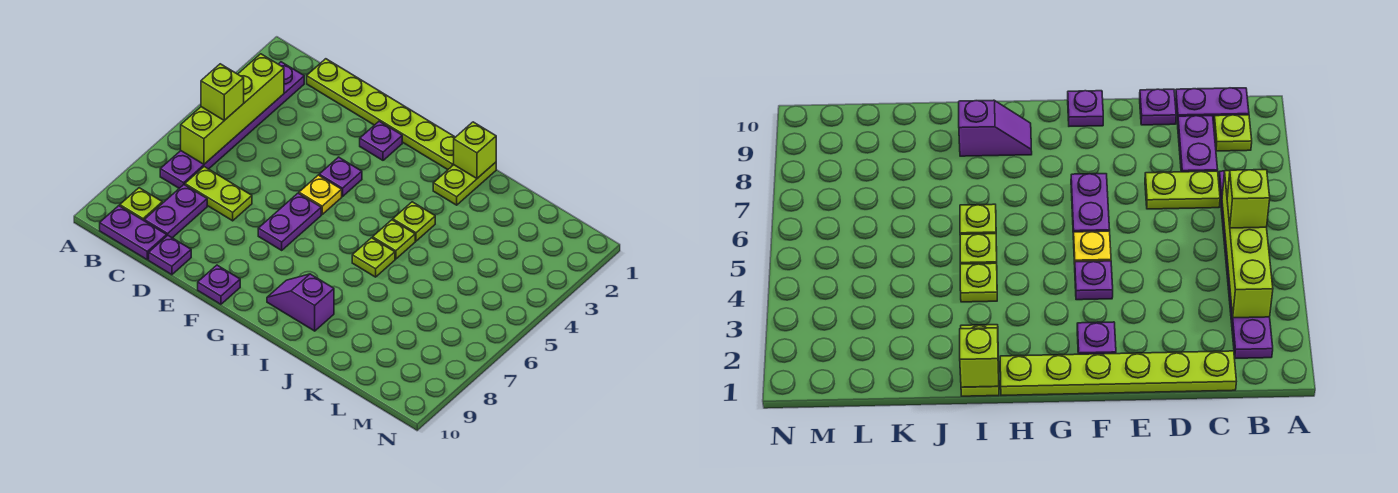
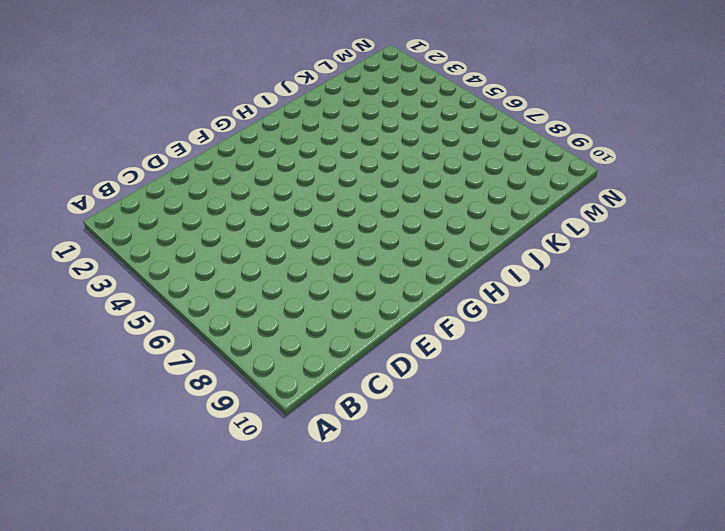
none -> purple 1x6 plate [160,62,304,188]
none -> lime 1x1 plate [120,188,162,220]
none -> purple 1x2 plate [100,206,167,260]

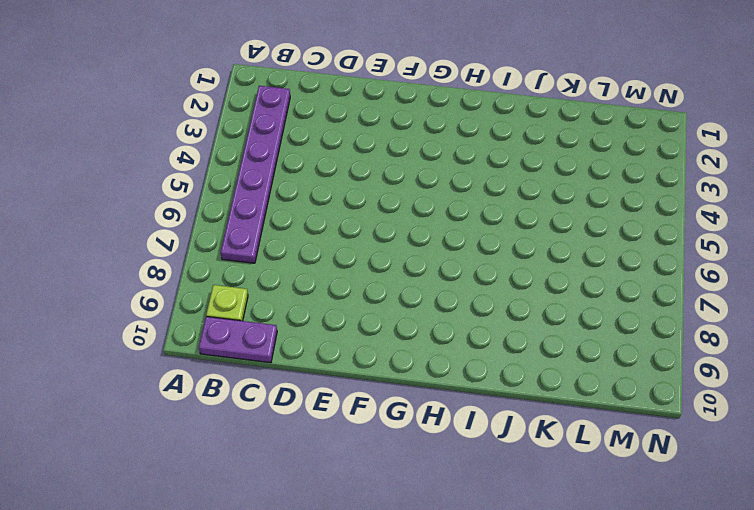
none -> lime 1x6 plate [307,59,455,170]
none -> lime 1x2 plate [185,167,252,221]
none -> purple 1x2 plate [144,185,207,238]

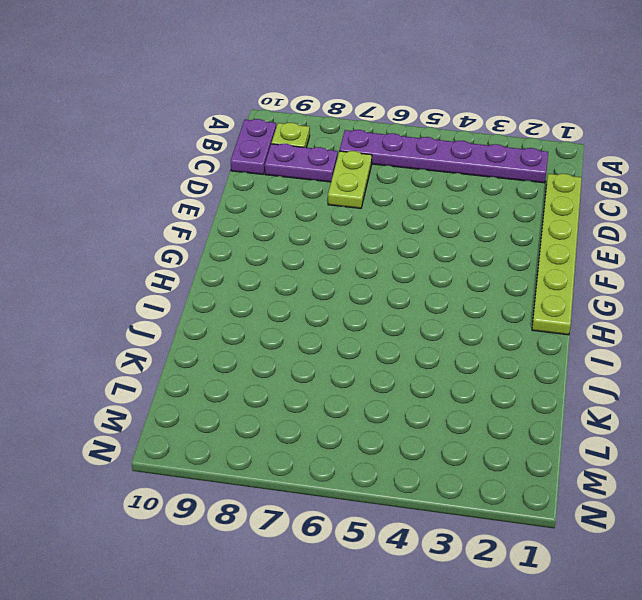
none -> purple 1x1 plate [149,236,191,275]
none -> purple 1x1 plate [360,121,402,160]
none -> purple 1x1 plate [319,157,362,197]

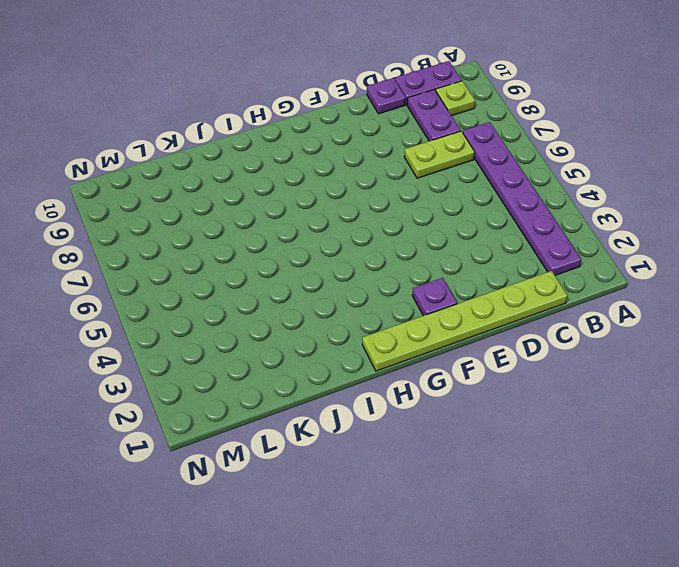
none -> purple 1x1 plate [319,157,362,197]
none -> yellow 1x1 plate [299,175,342,214]
none -> purple 1x2 plate [258,193,321,250]

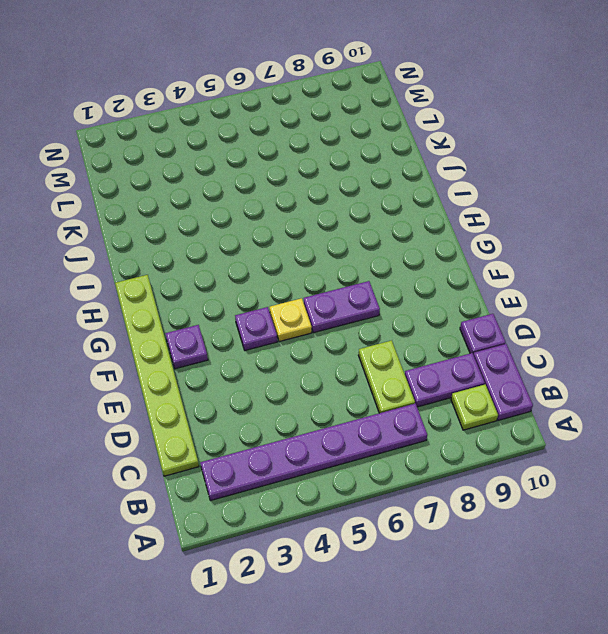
none -> purple 1x1 plate [198,265,240,304]
none -> purple 1x2 slope [267,274,334,331]
none -> lime 1x2 plate [433,162,496,205]

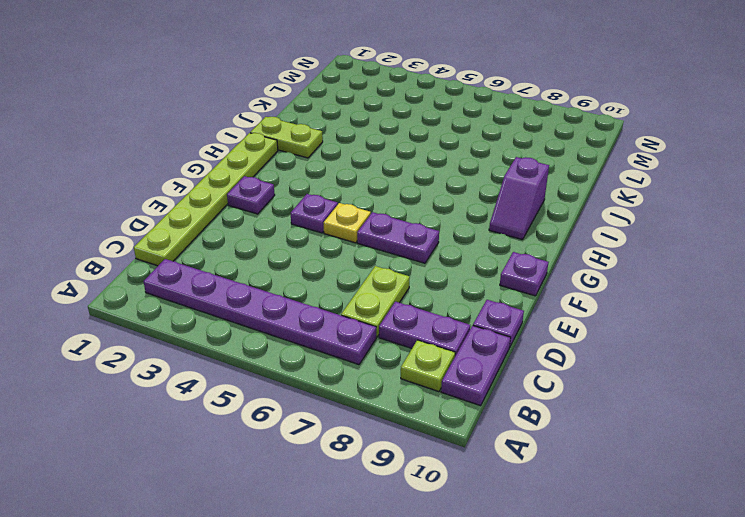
none -> lime 1x1 plate [393,202,435,241]
none -> lime 1x1 plate [373,220,415,259]
none -> lime 1x1 plate [352,238,395,277]

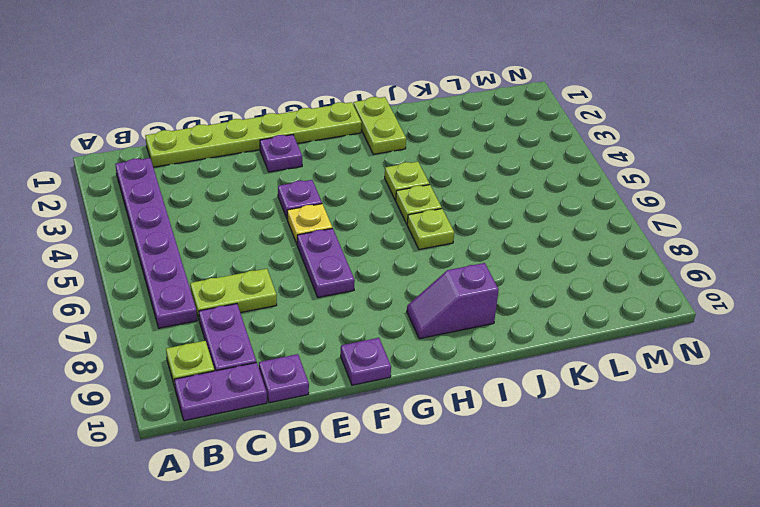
none -> lime 1x4 brick [181,54,284,164]
none -> lime 1x1 brick [454,122,496,178]
none -> lime 1x1 brick [201,64,244,120]

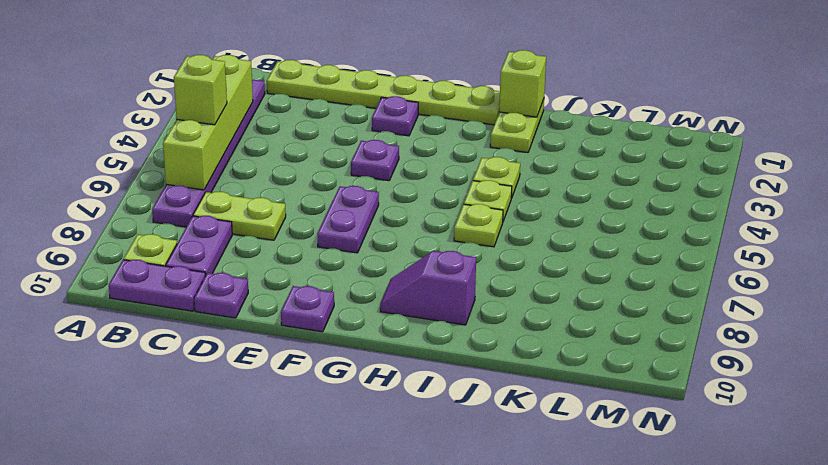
none -> yellow 1x1 plate [299,175,342,214]

